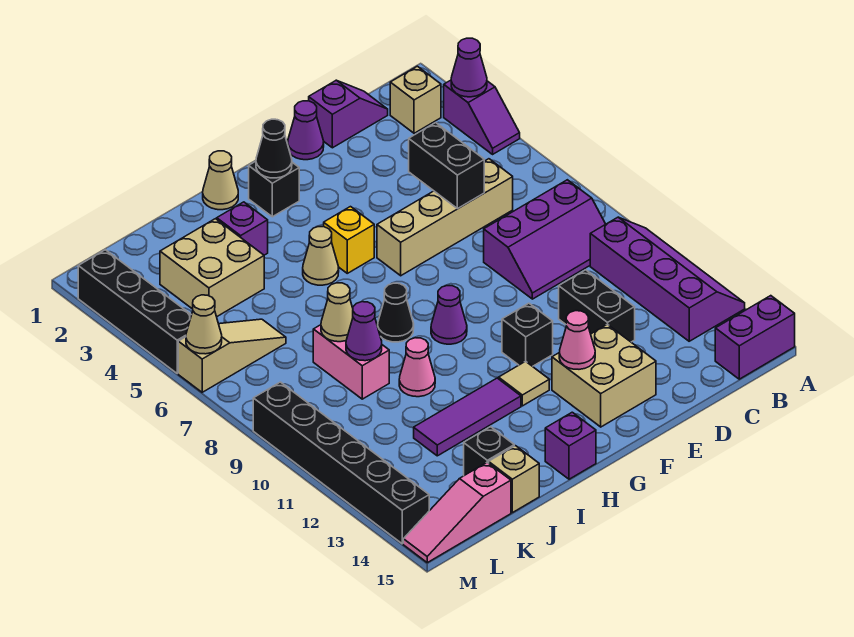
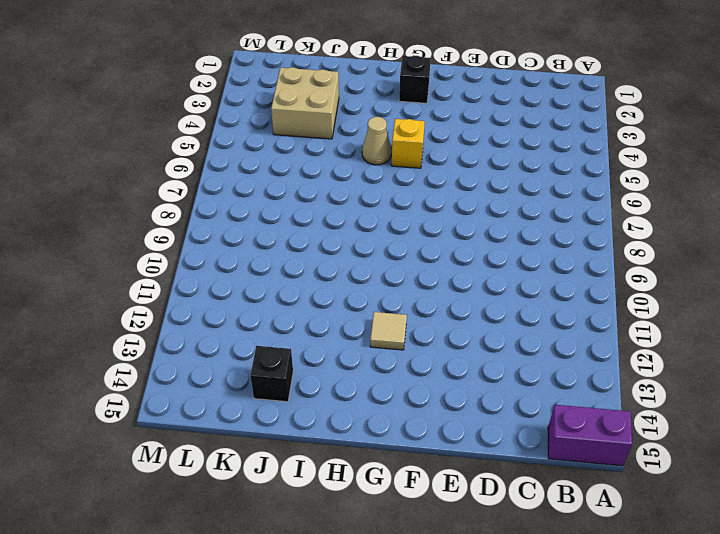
none -> purple 1x2 slope [444,80,520,154]
none -> purple 2x4 slope [590,217,745,341]
none -> tan 1x1 brick [390,66,441,133]
none -> purple 2x3 slope [484,180,606,299]

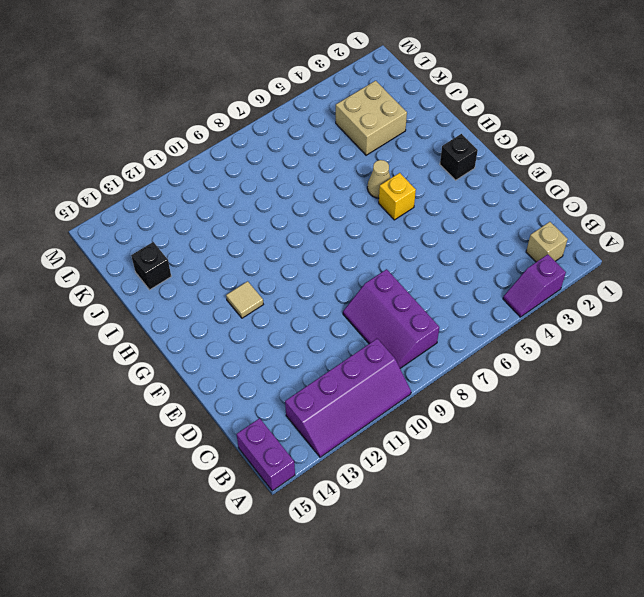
none -> purple 1x2 slope [309,80,388,148]
none -> tan 1x4 brick [377,159,513,276]
none -> black 1x2 brick [559,270,635,342]
none -> purple 1x1 cone [288,101,324,160]

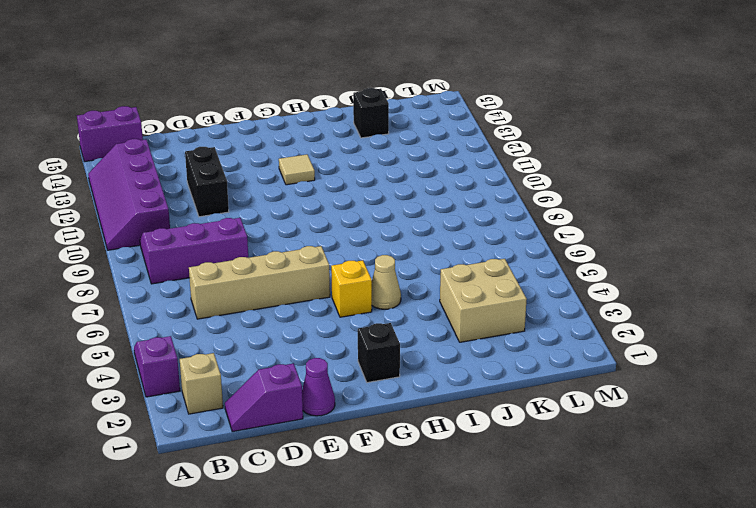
none -> tan 2x2 brick [552,324,656,427]
none -> black 1x1 brick [502,303,553,366]
none -> purple 1x1 cone [431,286,467,344]
none -> tan 1x1 cone [203,151,238,210]

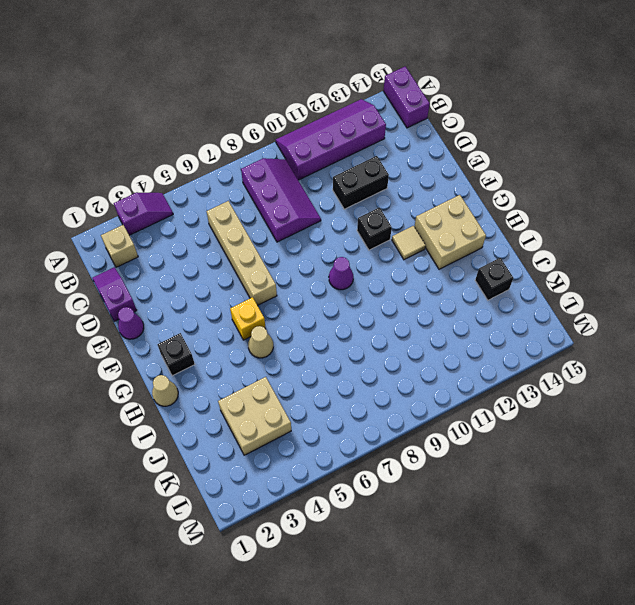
tan 2x2 brick [414,195,486,269] -> tan 2x2 brick moved to [552,324,656,427]
none -> black 1x1 cone [378,283,414,342]
none -> purple 1x3 tile [414,378,521,456]
none -> purple 1x1 brick [545,412,596,479]
none -> purple 1x1 brick [217,202,268,255]

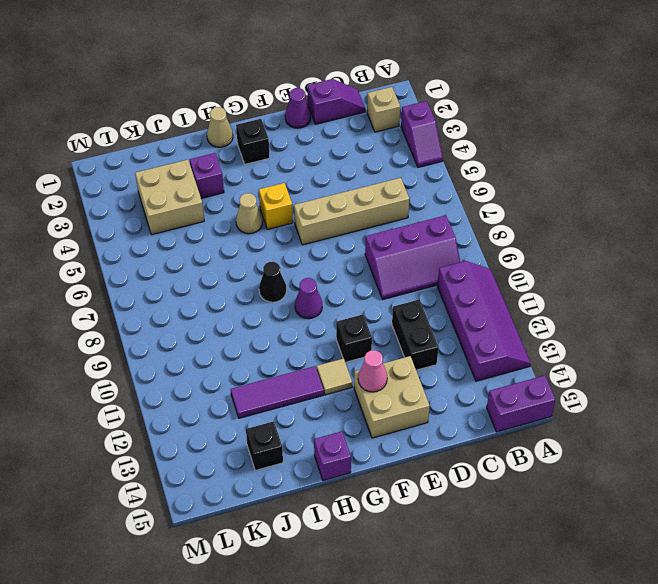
none -> pink 1x1 cone [399,338,435,397]
none -> pink 1x2 brick [313,325,389,399]
none -> tan 1x1 brick [489,446,539,513]
none -> tan 1x3 slope [178,319,286,392]

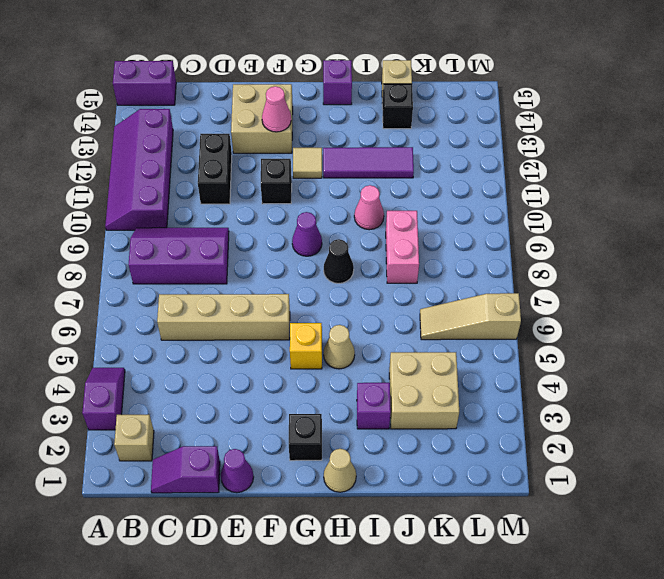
none -> pink 1x3 slope [403,462,511,563]
none -> black 1x4 brick [78,250,191,373]
none -> black 1x6 brick [253,382,429,544]
none -> purple 1x1 cone [451,38,487,97]

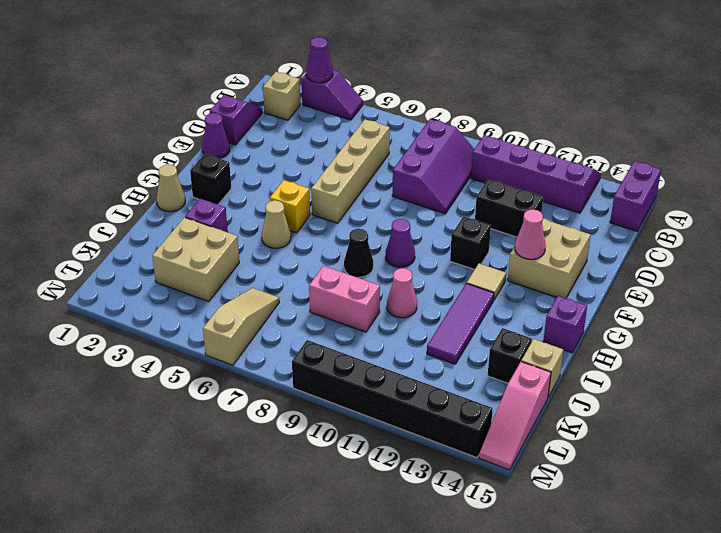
none -> black 1x4 brick [78,250,191,373]
none -> black 1x2 brick [409,123,484,209]
none -> black 1x1 cone [256,119,292,178]
none -> tan 1x1 cone [321,283,353,342]

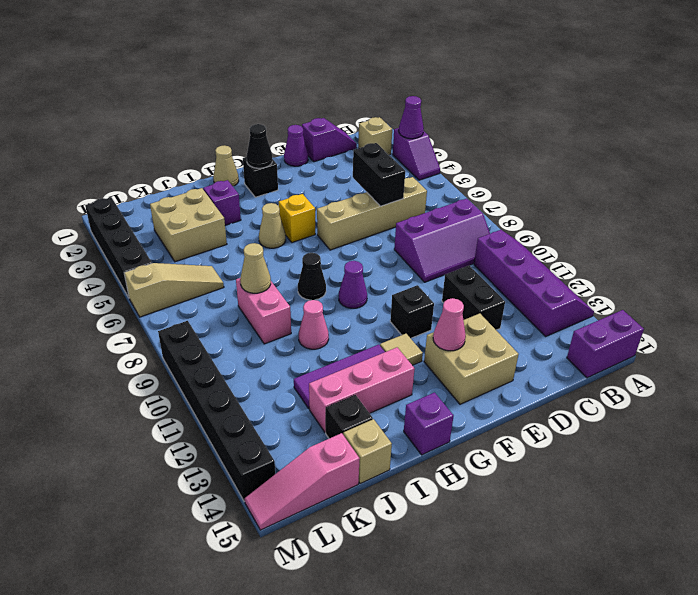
pink 1x3 brick [309,347,415,433] -> none
none -> purple 1x1 cone [346,302,382,361]
none -> tan 1x1 cone [186,295,222,354]

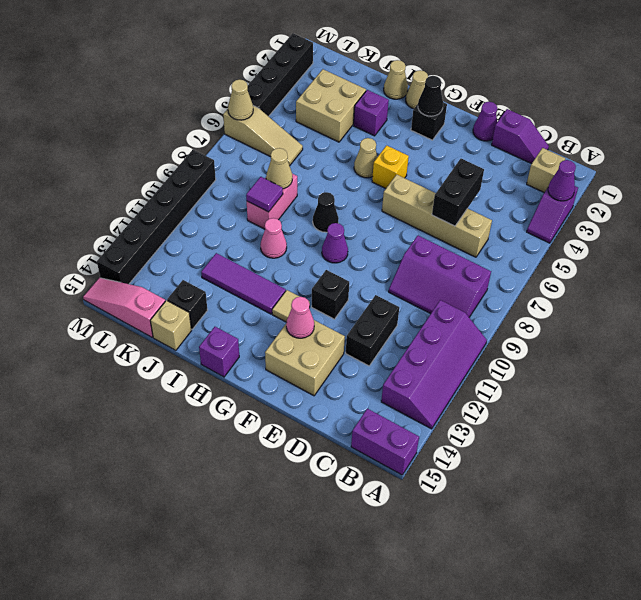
tan 1x1 cone [384,60,408,99] -> none
purple 1x1 tile [246,177,283,212] -> purple 1x1 cone [346,302,382,361]

